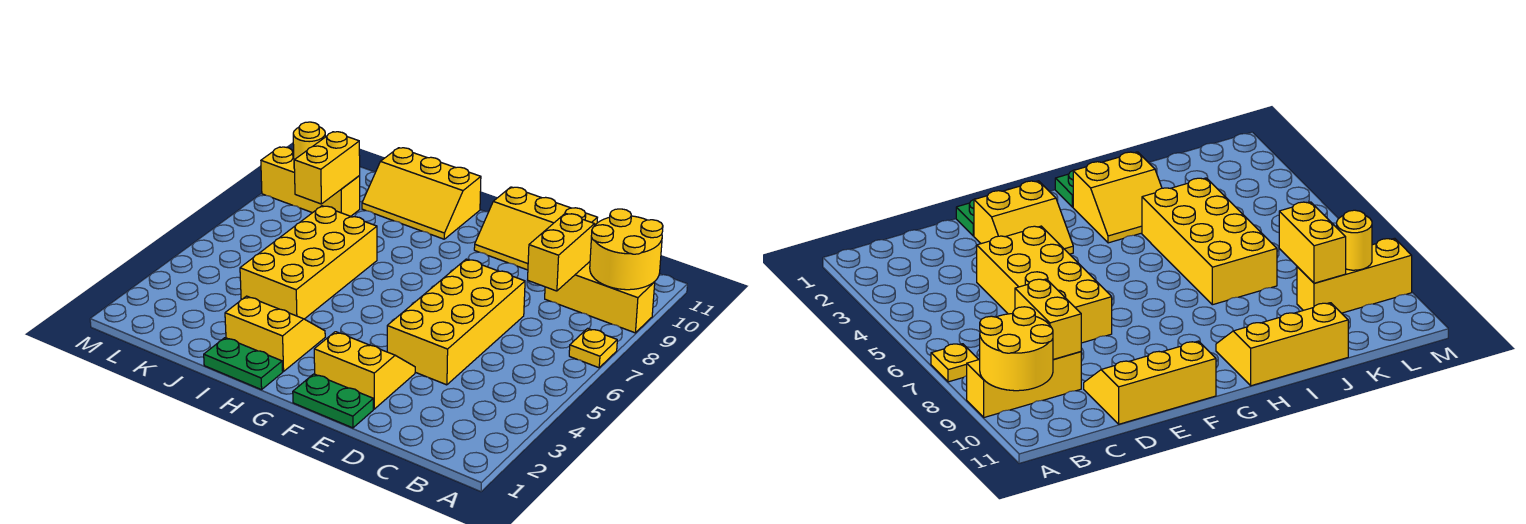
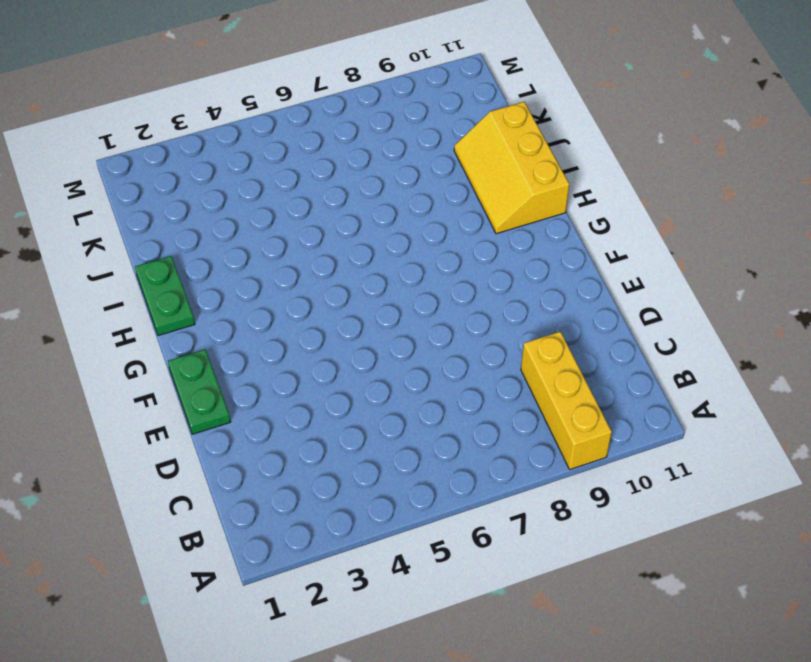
none -> yellow 1x1 plate [569,328,617,368]
none -> yellow 2x4 brick [387,259,525,385]
none -> yellow 2x3 slope [474,187,597,270]

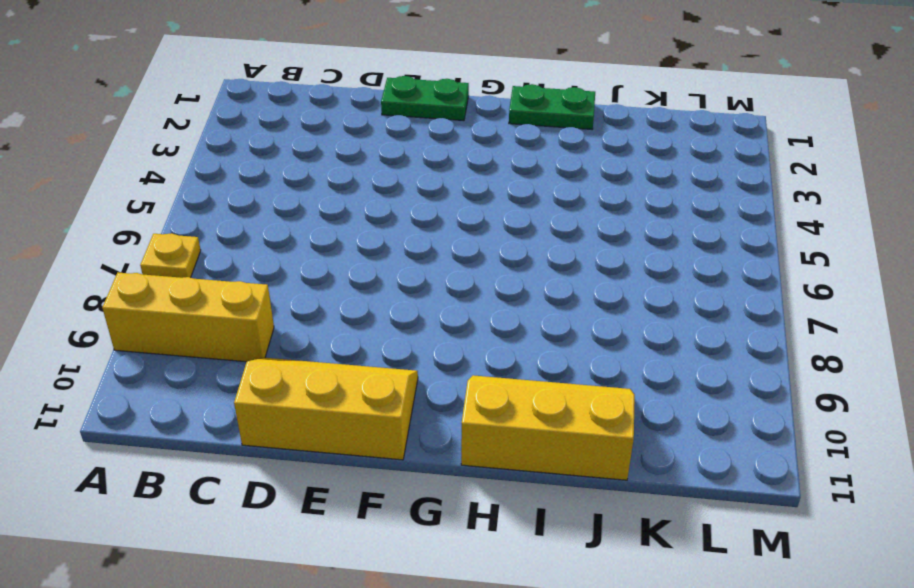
none -> yellow 2x4 brick [387,259,525,385]
none -> yellow 2x2 slope [314,332,415,409]
none -> yellow 2x2 slope [225,296,325,372]

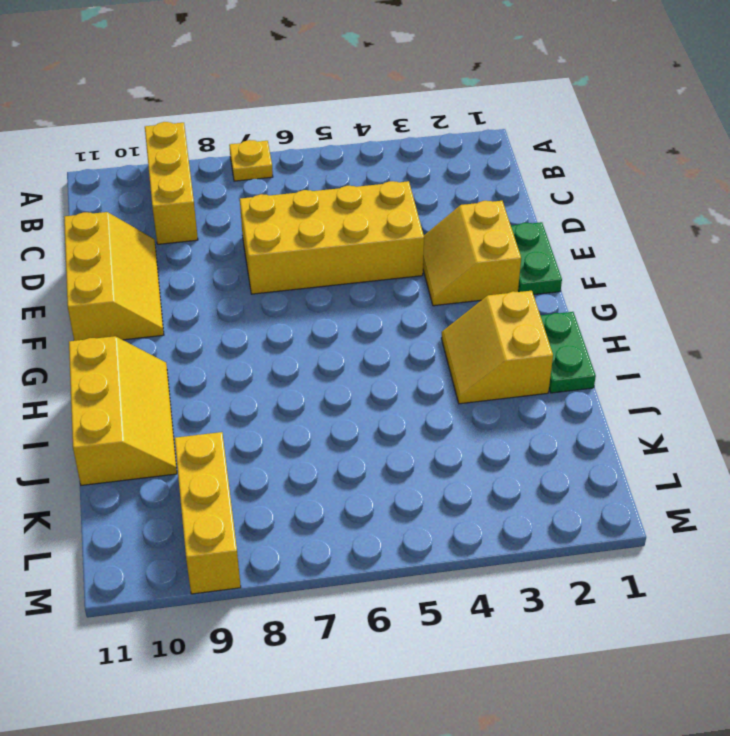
none -> yellow 2x4 brick [240,206,377,319]
none -> yellow 2x2 round brick [590,209,663,290]
none -> yellow 1x2 brick [528,213,595,291]

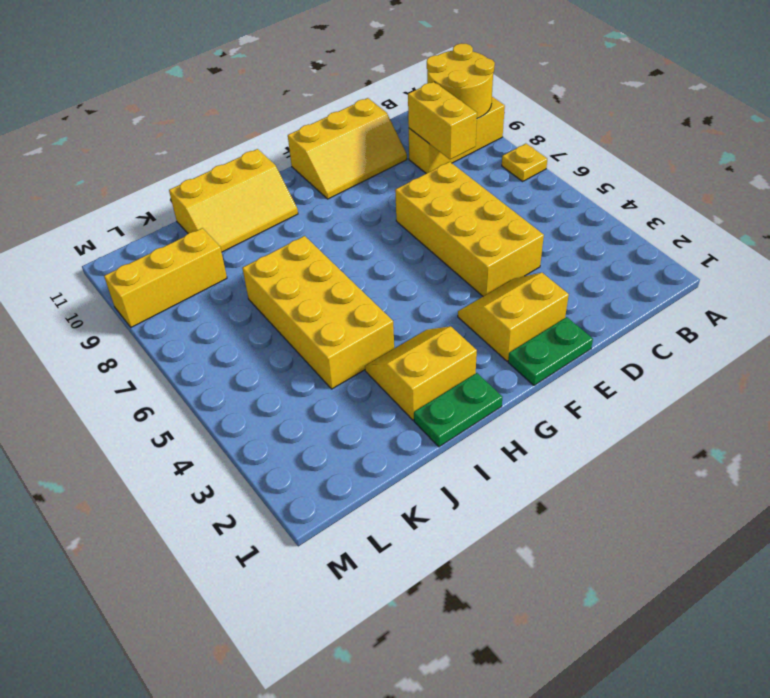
none -> yellow 1x2 brick [294,132,360,204]
none -> yellow 1x1 round brick [293,122,325,160]

